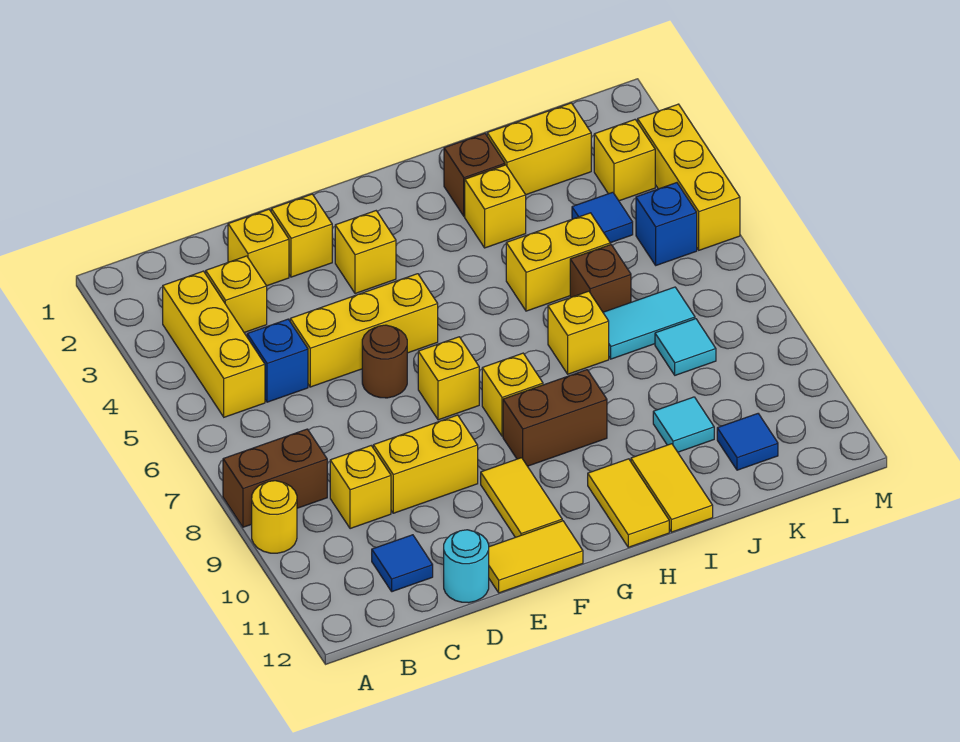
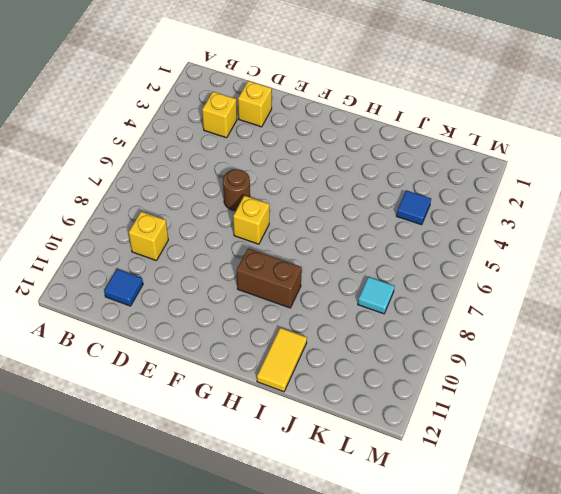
none -> brown 1x2 brick [223,429,327,527]
none -> yellow 1x1 round brick [252,481,297,553]
none -> yellow 1x3 brick [163,271,265,417]
none -> blue 1x1 brick [247,319,308,402]

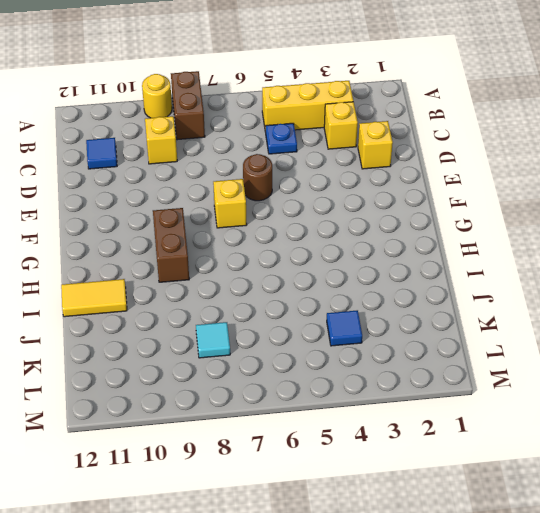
blue 1x1 plate [266,123,297,154] -> blue 1x1 brick [247,319,308,402]
none -> yellow 1x3 brick [290,274,438,387]
none -> yellow 1x2 brick [373,415,478,513]
none -> cyan 1x1 round brick [444,530,489,603]
none -> yellow 1x1 brick [271,194,332,277]

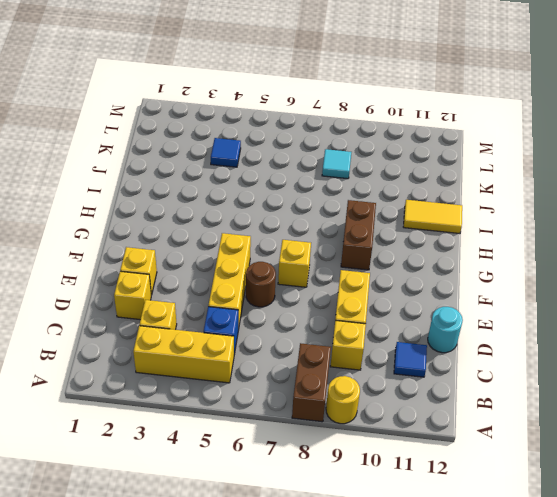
none -> yellow 1x2 tile [489,521,583,593]
none -> yellow 1x1 brick [335,211,396,294]
none -> yellow 1x2 tile [481,458,562,537]
none -> yellow 1x1 brick [482,353,543,436]

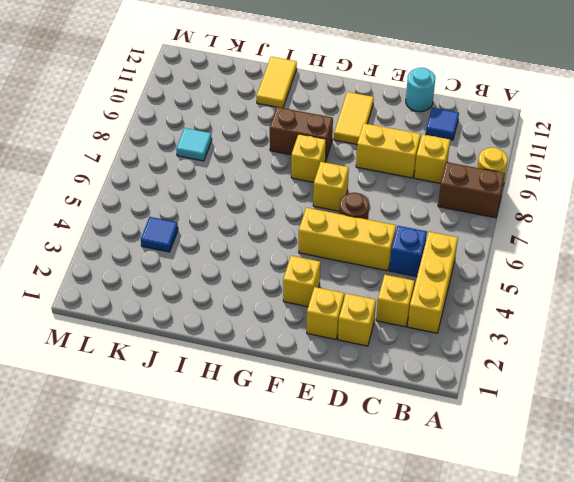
none -> yellow 1x2 tile [489,521,583,593]
none -> yellow 1x2 tile [588,459,669,547]
none -> brown 1x1 brick [444,133,505,216]
none -> yellow 1x1 brick [465,165,526,248]

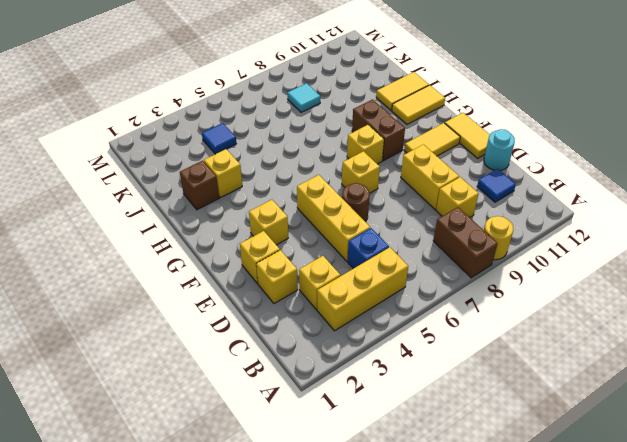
none -> yellow 1x2 brick [506,213,610,311]
none -> yellow 1x1 brick [548,291,609,374]
none -> yellow 1x2 brick [487,103,591,195]
none -> brown 1x1 brick [570,245,631,312]

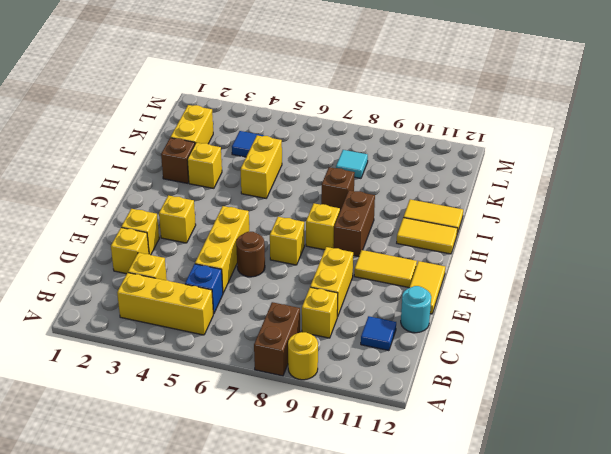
brown 1x1 brick [321,167,355,211] -> brown 1x1 brick moved to [570,245,631,312]
none -> yellow 1x1 brick [548,291,609,374]
none -> cyan 1x2 tile [603,287,695,359]
none -> cyan 1x1 tile [653,397,714,452]
none -> blue 1x1 tile [717,414,778,470]

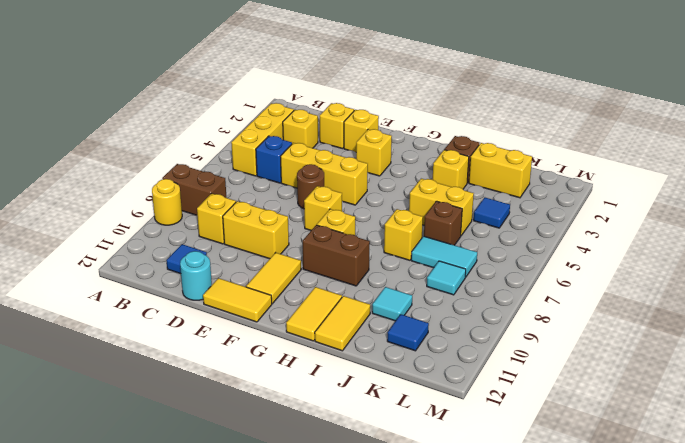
none -> yellow 1x1 brick [594,120,655,201]
none -> blue 1x1 brick [636,183,697,265]
none -> yellow 1x3 brick [638,104,740,250]

